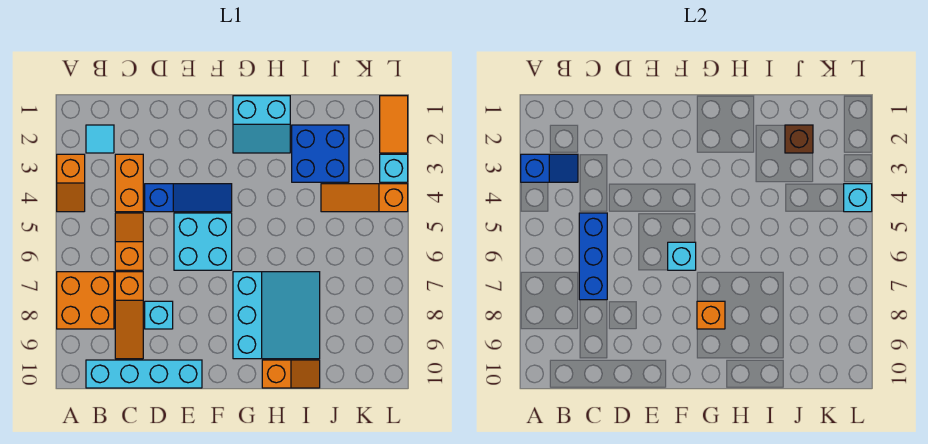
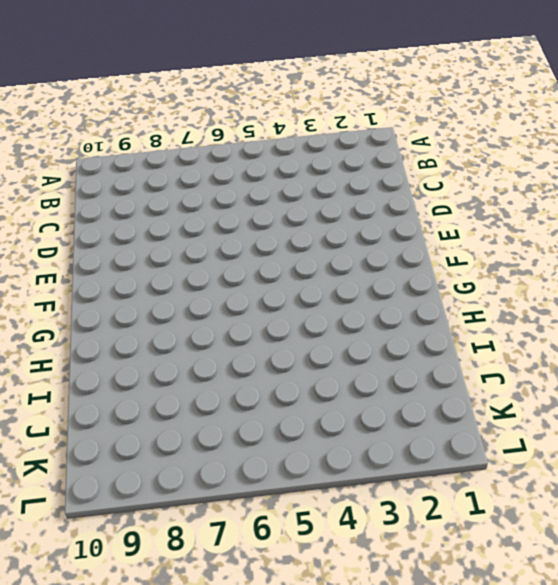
none -> orange 1x2 slope [57,154,85,212]
none -> orange 2x2 brick [57,272,114,329]
none -> cyan 1x1 tile [86,125,114,153]

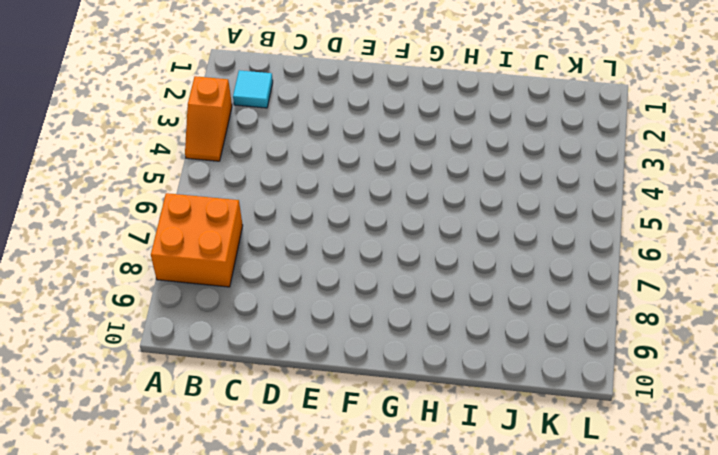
none -> cyan 1x4 brick [86,360,202,388]
none -> orange 1x2 brick [115,154,143,212]
none -> orange 1x2 slope [115,213,143,270]

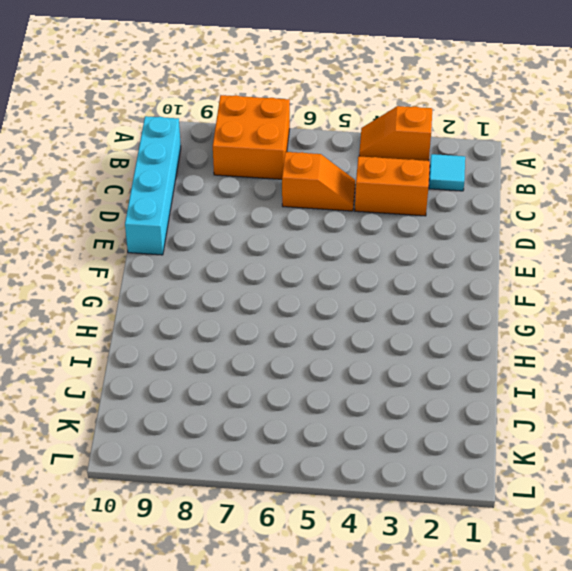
none -> orange 1x3 slope [115,272,143,359]
none -> blue 1x3 slope [145,184,232,212]
none -> cyan 1x1 brick [145,301,173,329]

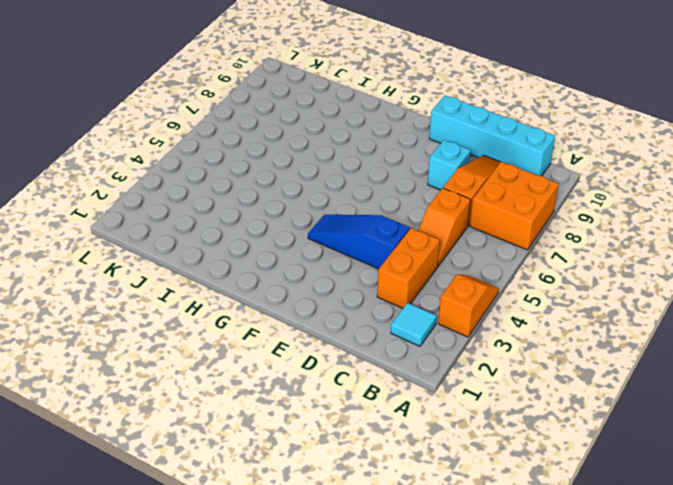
none -> cyan 2x2 brick [174,213,232,270]
none -> cyan 2x2 slope [233,96,290,153]
none -> cyan 3x3 slope [233,272,320,359]

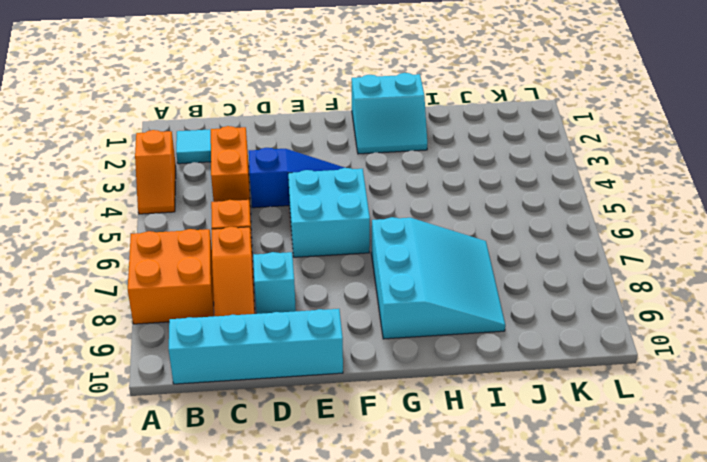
none -> orange 1x2 slope [262,360,320,388]
none -> blue 2x2 brick [292,125,349,182]
none -> orange 1x3 slope [321,184,408,212]

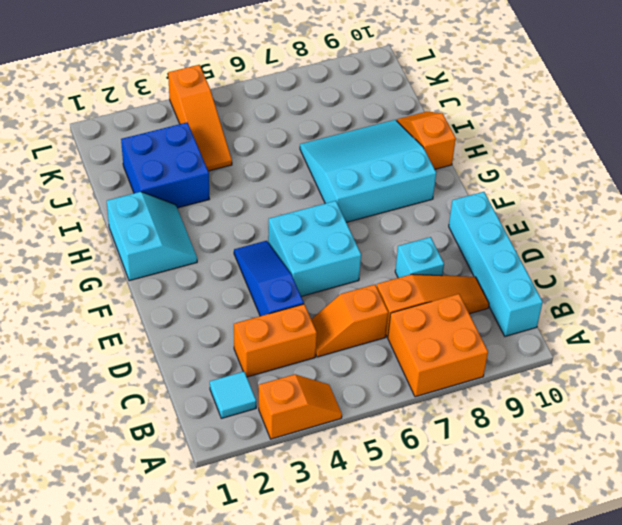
none -> orange 1x2 tile [380,96,408,153]
none -> cyan 1x1 brick [380,154,408,182]
none -> blue 1x2 slope [521,154,578,182]

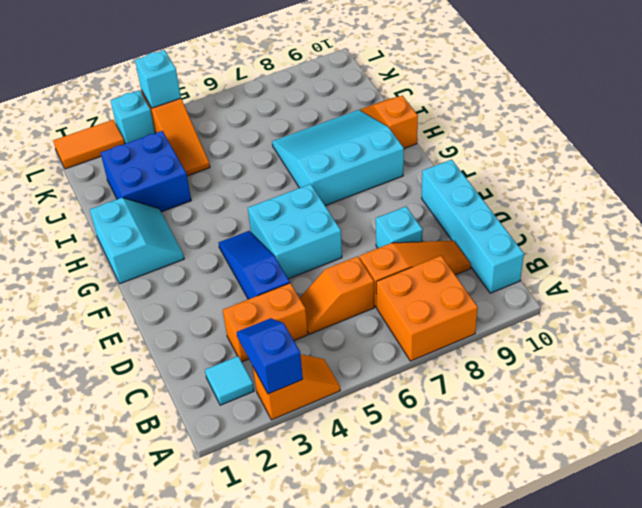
none -> blue 1x3 brick [579,213,607,300]
none -> cyan 1x1 brick [668,242,696,270]
none -> orange 1x1 brick [697,301,725,329]

